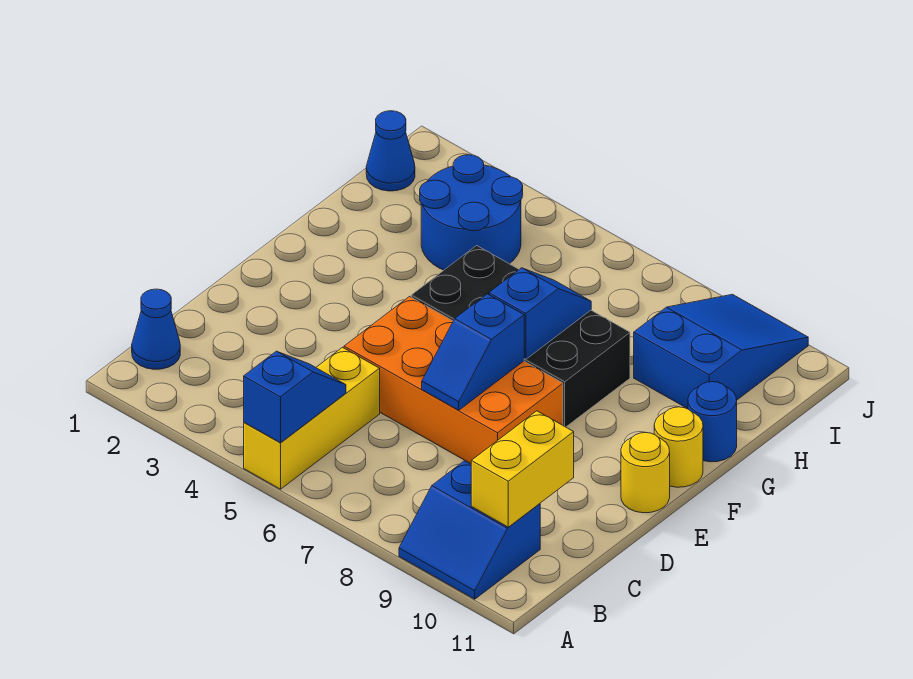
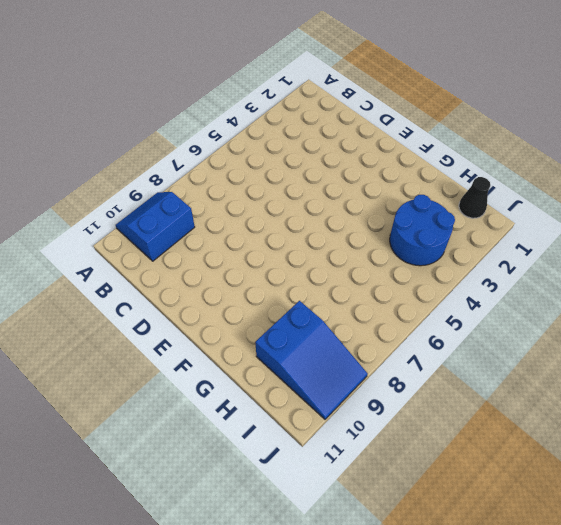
black 1x1 cone [459,177,490,218] -> blue 1x1 cone [366,111,415,191]
none -> yellow 1x3 brick [244,347,380,489]
none -> blue 1x1 cone [132,289,180,369]
none -> orange 2x4 brick [344,296,563,464]

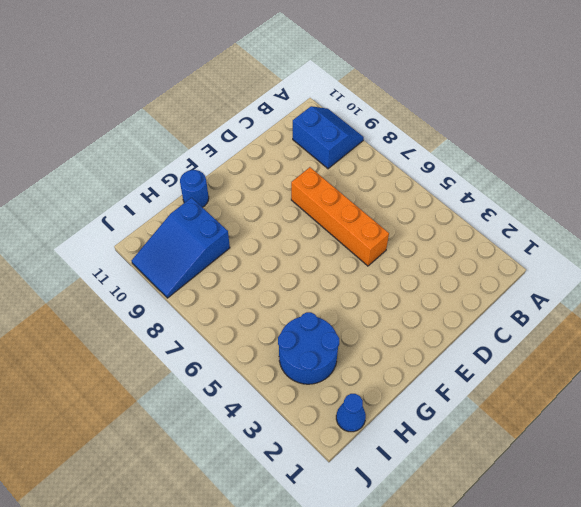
orange 1x4 brick [291,167,389,266] -> orange 2x4 brick [344,296,563,464]
none -> yellow 1x3 brick [244,347,380,489]
none -> blue 1x1 cone [132,289,180,369]
none -> yellow 1x1 round brick [621,433,670,513]

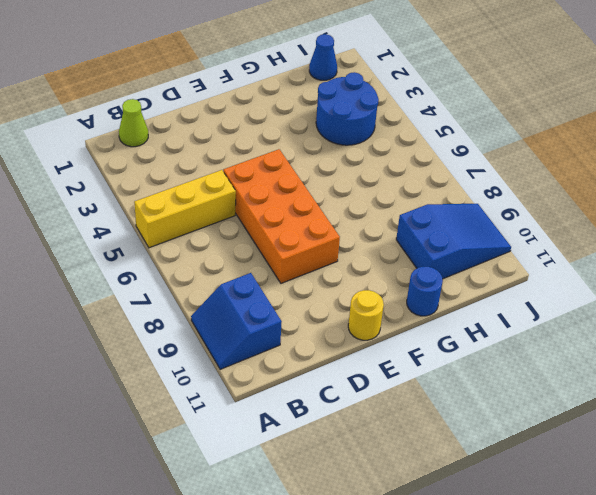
lime 1x1 cone [119,99,148,147] -> blue 1x1 cone [132,289,180,369]
none -> black 2x4 brick [411,246,630,427]
none -> yellow 1x1 round brick [654,407,703,487]
none -> blue 1x2 slope [244,351,346,443]

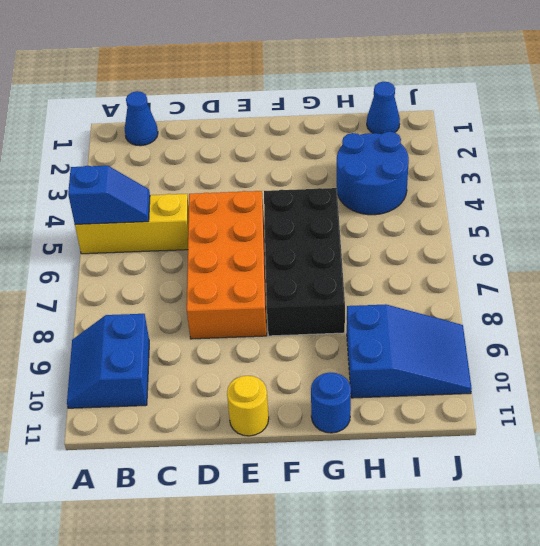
none -> yellow 1x1 round brick [654,407,703,487]
none -> yellow 1x2 brick [471,411,574,527]
none -> blue 1x2 slope [422,294,524,410]

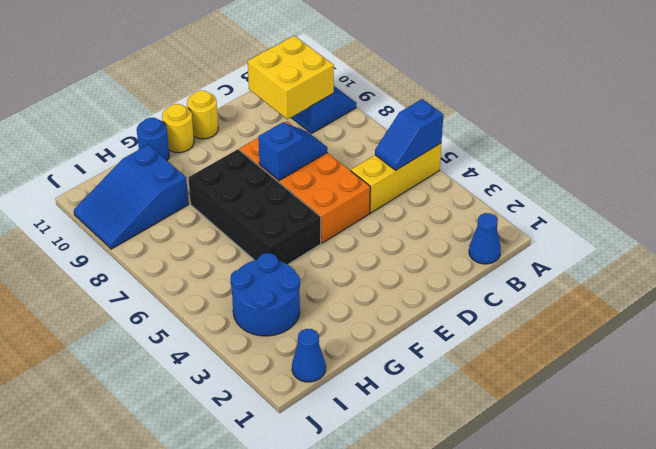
yellow 2x2 brick [248,36,334,119] -> yellow 1x2 brick [471,411,574,527]
none -> blue 1x2 slope [489,268,591,359]

